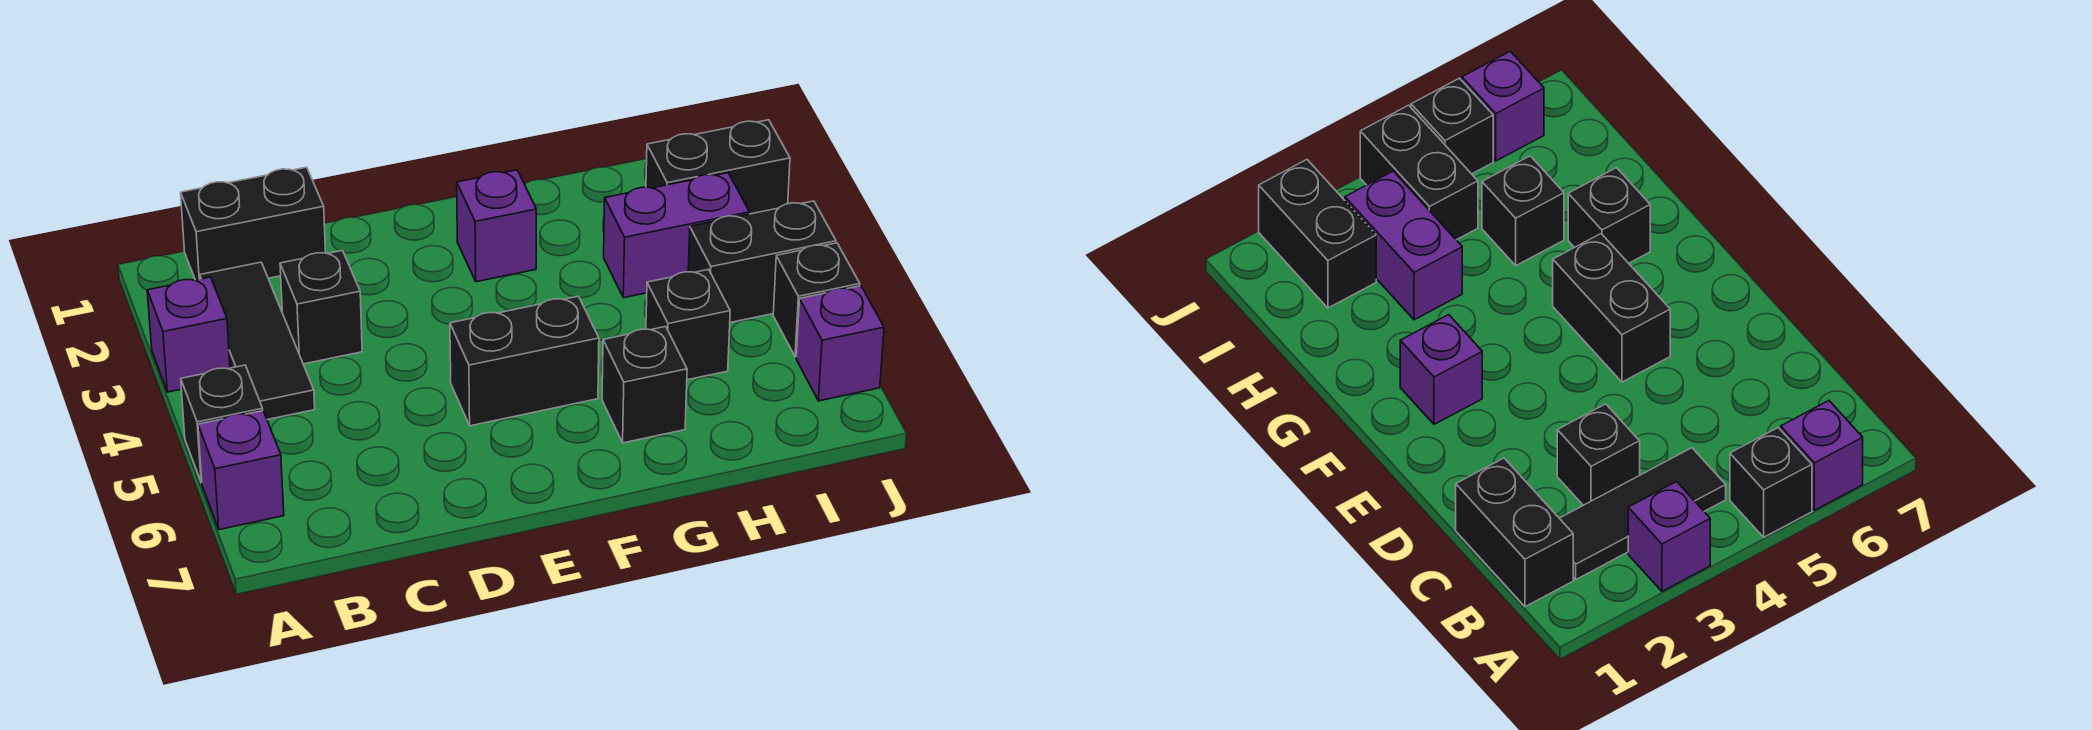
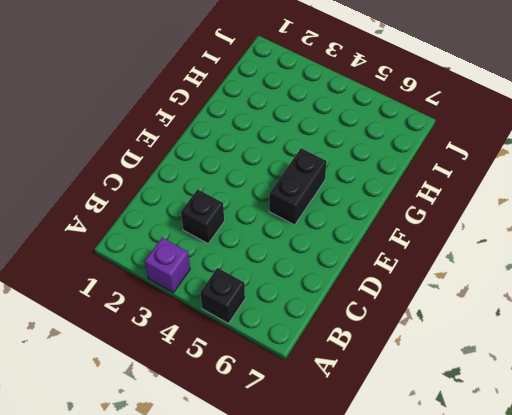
none -> purple 1x1 brick [198,411,284,530]
none -> black 1x2 brick [181,167,326,280]
none -> black 1x3 tile [200,262,315,420]

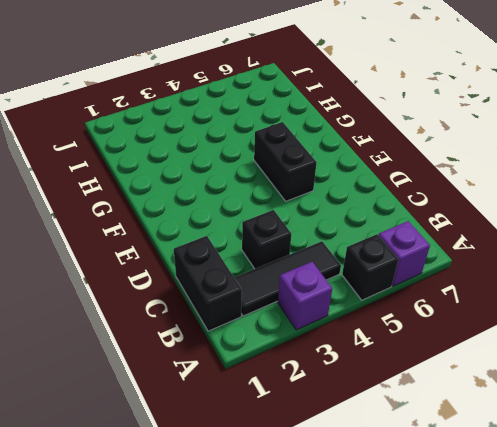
none -> purple 1x1 brick [457,170,536,282]
none -> black 1x1 brick [602,327,687,443]
none -> purple 1x2 brick [604,173,749,298]

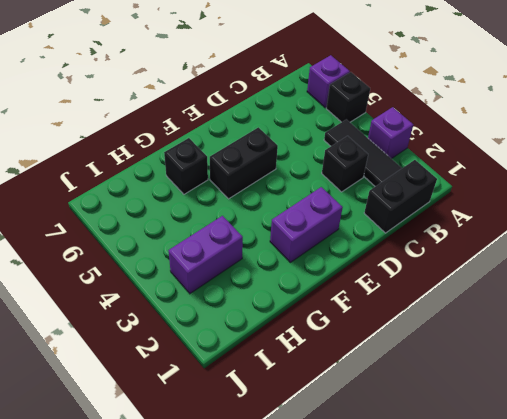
purple 1x2 brick [270,187,343,262] -> purple 1x1 brick [457,170,536,282]
none -> black 1x1 brick [646,269,730,380]
none -> black 1x2 brick [646,120,790,214]
none -> black 1x2 brick [688,201,836,323]

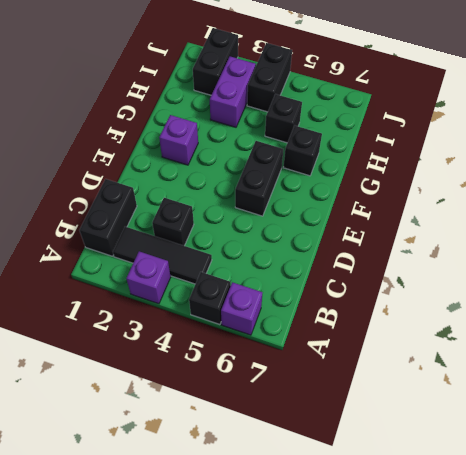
none -> black 1x1 brick [773,243,860,357]
none -> purple 1x1 brick [796,286,884,401]

